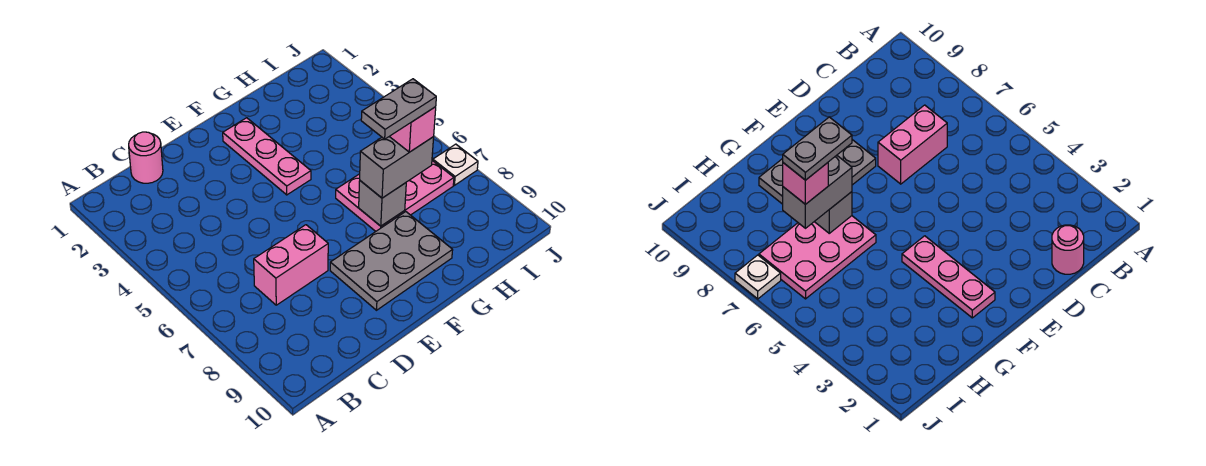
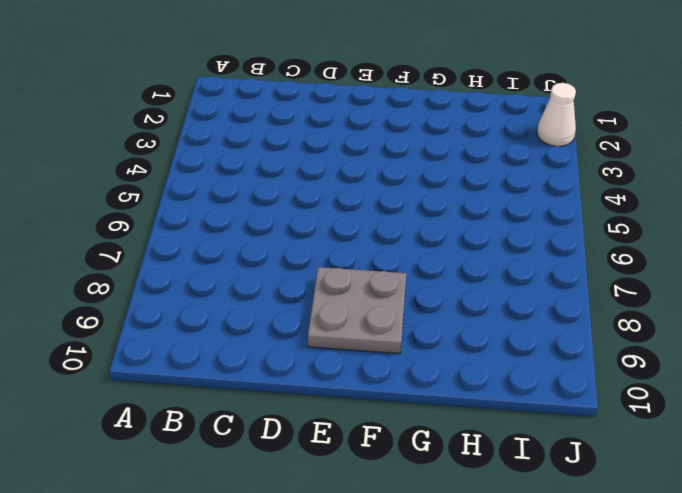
grey 2x2 plate [308,267,406,354] -> grey 2x3 plate [330,212,453,310]
white 1x1 cone [537,83,576,146] -> none
none -> pink 1x1 round brick [129,132,163,183]
none -> pink 1x2 brick [254,225,328,305]

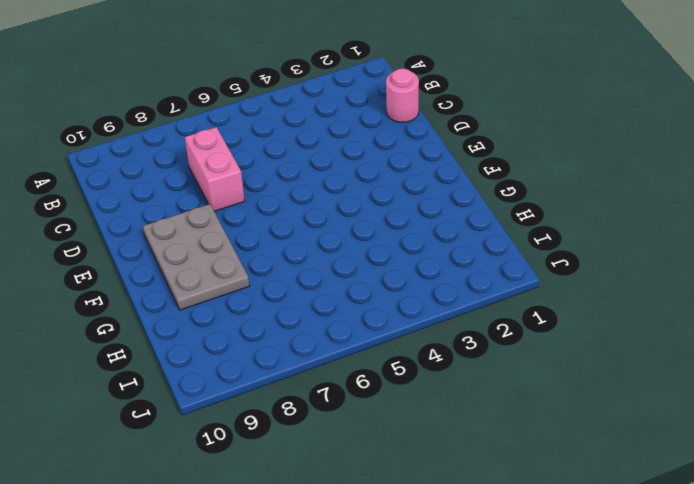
none -> pink 1x3 plate [223,118,311,195]
none -> pink 2x3 plate [336,161,454,231]

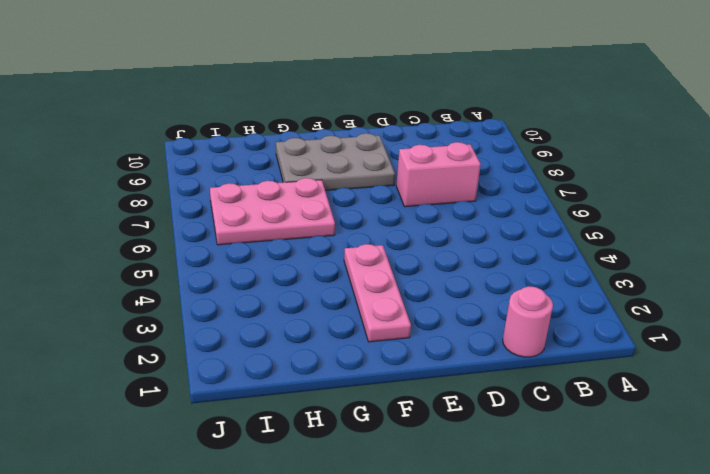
none -> white 1x1 plate [433,144,478,185]
none -> grey 1x1 brick [359,181,406,226]

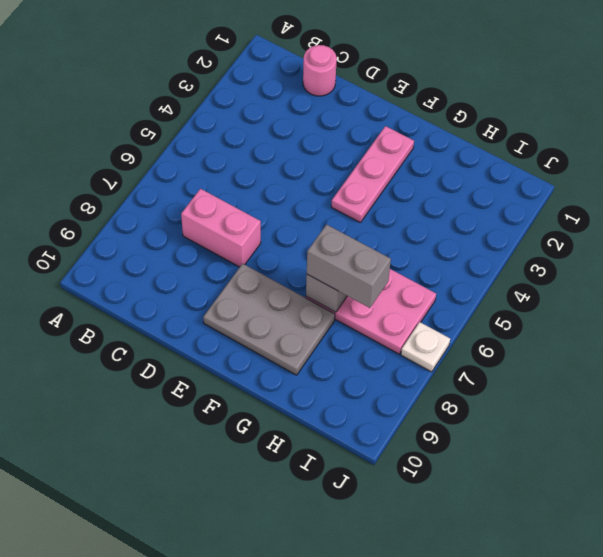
none -> pink 1x1 brick [389,107,436,152]
none -> grey 1x2 plate [361,79,436,139]

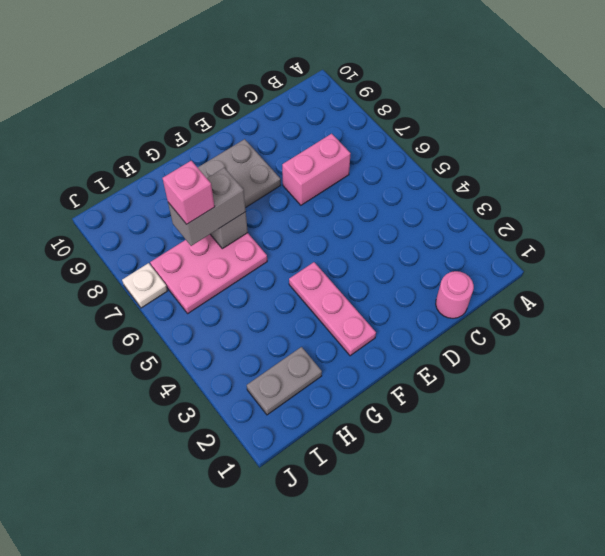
grey 1x2 plate [247,347,322,415] -> grey 1x2 plate moved to [361,79,436,139]

